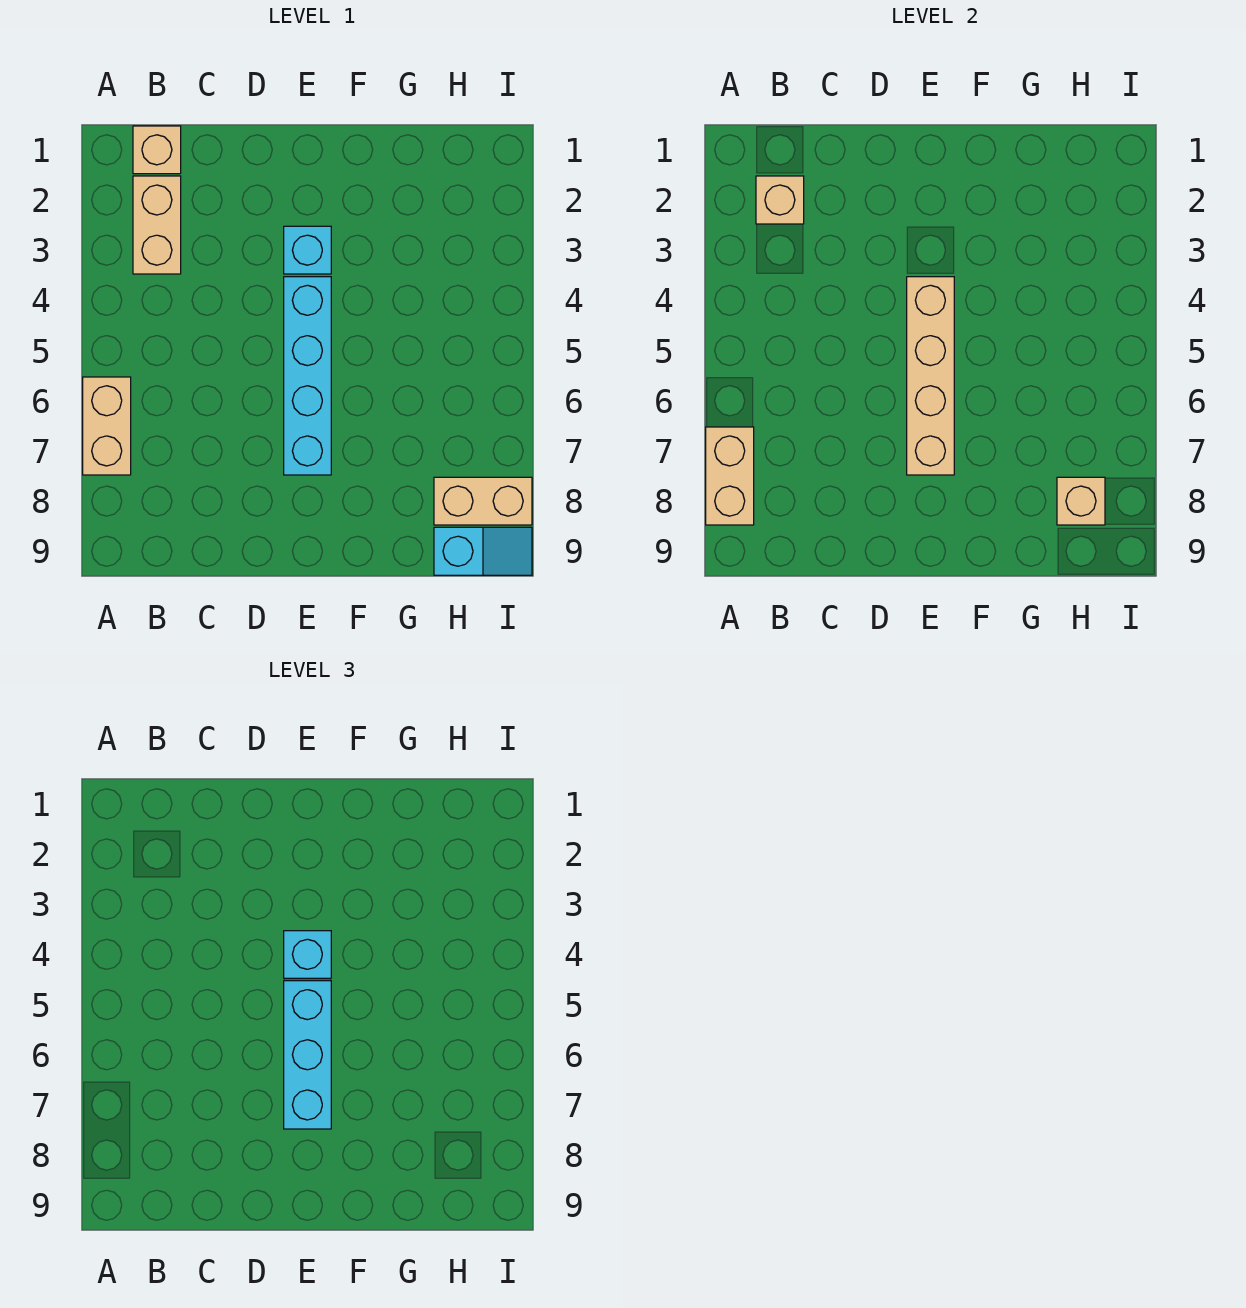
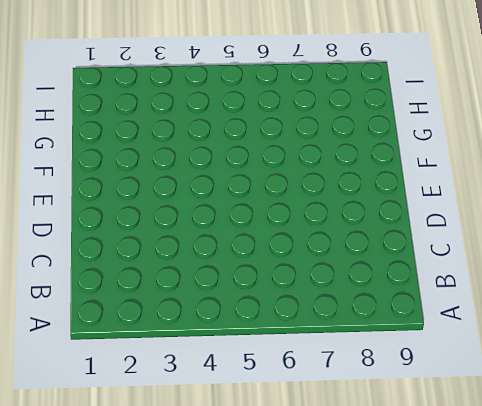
none -> tan 1x2 brick [83,377,131,475]
none -> tan 1x1 brick [133,126,181,174]
none -> tan 1x2 brick [133,176,181,274]

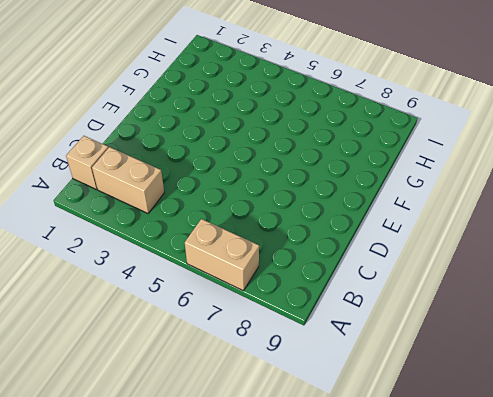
none -> cyan 1x1 brick [284,226,331,274]
none -> cyan 1x4 brick [284,277,331,475]
none -> tan 1x2 brick [434,477,532,525]

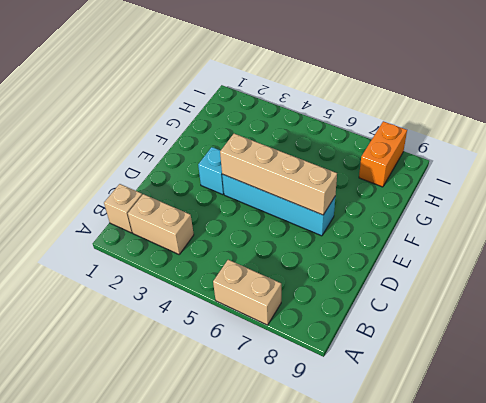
orange 1x2 brick [359,121,407,187] -> tan 1x2 brick [434,477,532,525]
none -> cyan 1x2 slope [434,527,532,575]
none -> tan 1x2 brick [706,427,754,525]
none -> tan 1x1 brick [756,176,804,224]

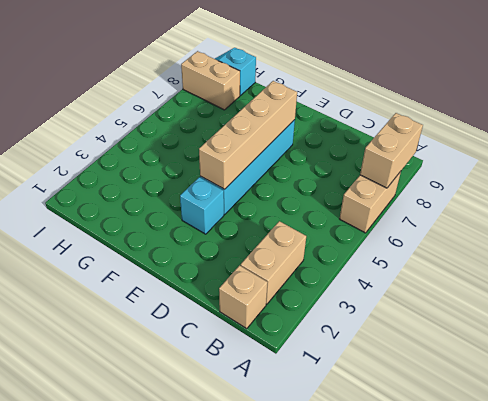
none -> tan 1x1 brick [756,176,804,224]
none -> tan 1x1 brick [1057,477,1105,525]
none -> cyan 1x1 brick [284,931,331,978]

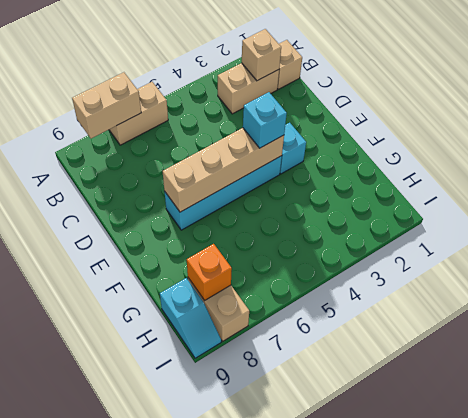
orange 1x1 brick [187,244,232,300] -> tan 1x1 brick [1057,477,1105,525]
none -> cyan 1x3 brick [284,981,331,1129]

